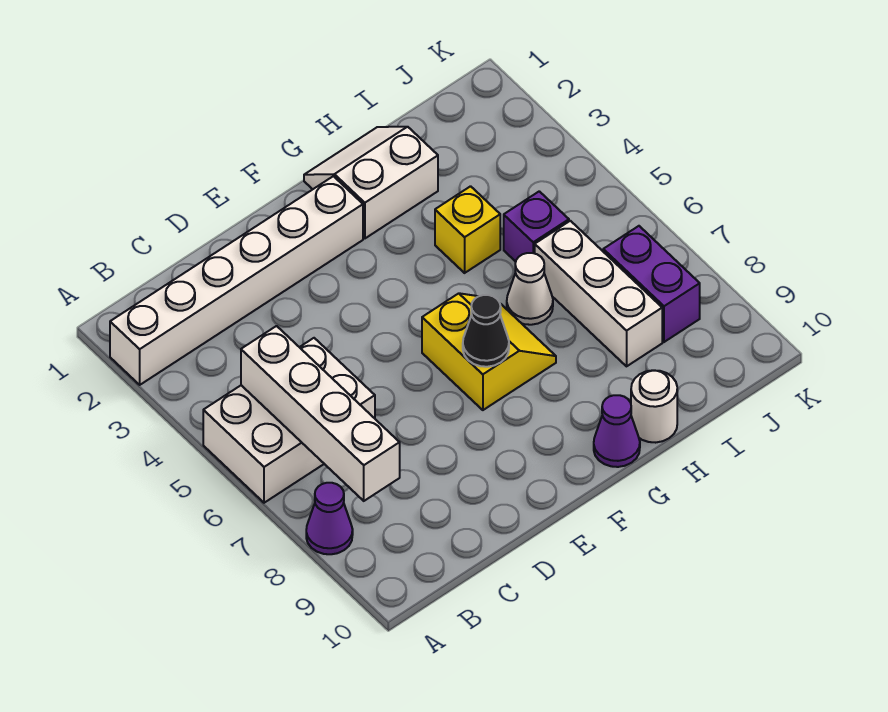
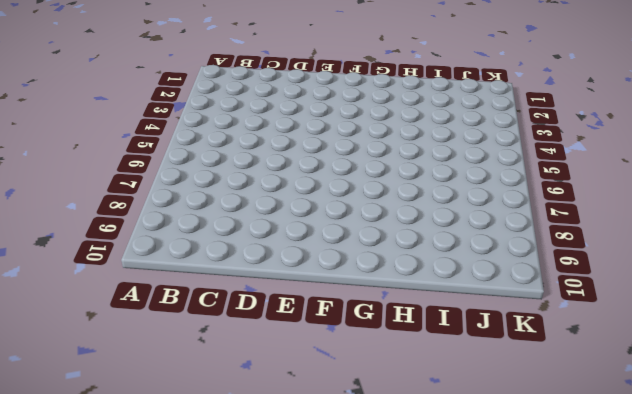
none -> white 1x6 brick [110,176,363,385]
none -> white 2x3 brick [203,338,375,503]
none -> purple 1x1 cone [306,483,353,554]

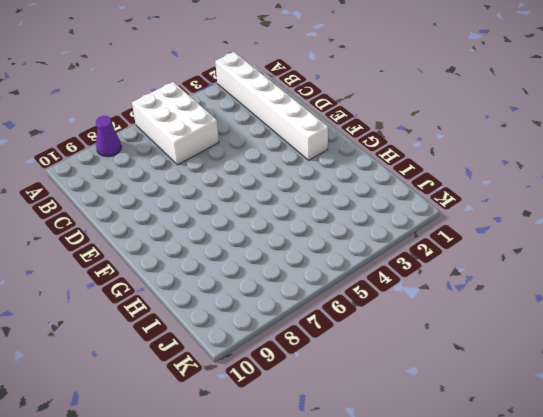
none -> yellow 2x2 slope [422,293,556,410]
none -> white 2x2 slope [304,127,438,238]
none -> purple 1x1 cone [594,395,640,467]

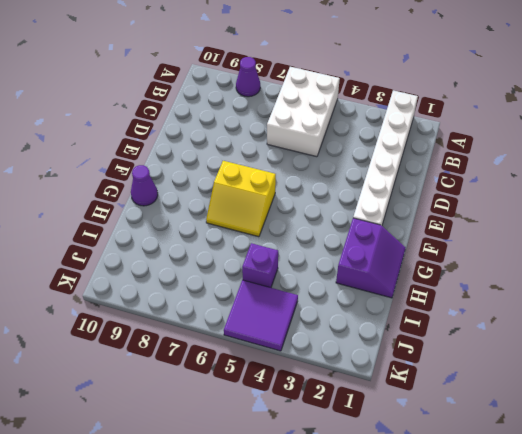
purple 2x2 slope [336,218,406,298] -> white 2x2 slope [304,127,438,238]
purple 2x2 tile [224,280,298,351] -> none
none -> yellow 1x1 brick [435,186,500,273]
none -> white 1x1 cone [507,253,553,325]
none -> white 1x1 round brick [631,370,677,443]

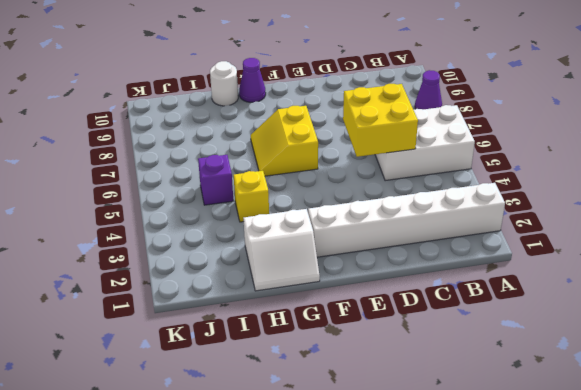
yellow 2x2 brick [343,84,418,157] -> none
none -> white 1x1 cone [507,253,553,325]
none -> white 1x3 brick [535,221,662,366]
none -> purple 1x2 brick [603,226,700,342]

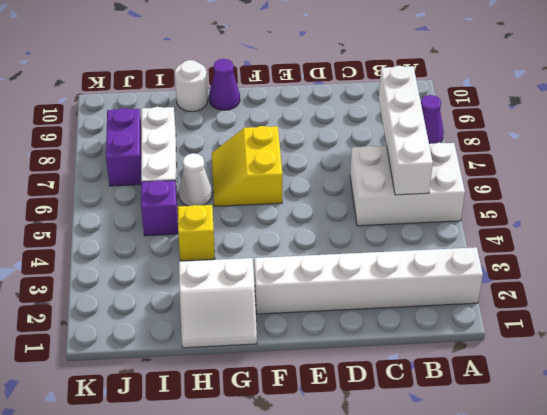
none -> black 1x1 cone [463,295,509,367]

